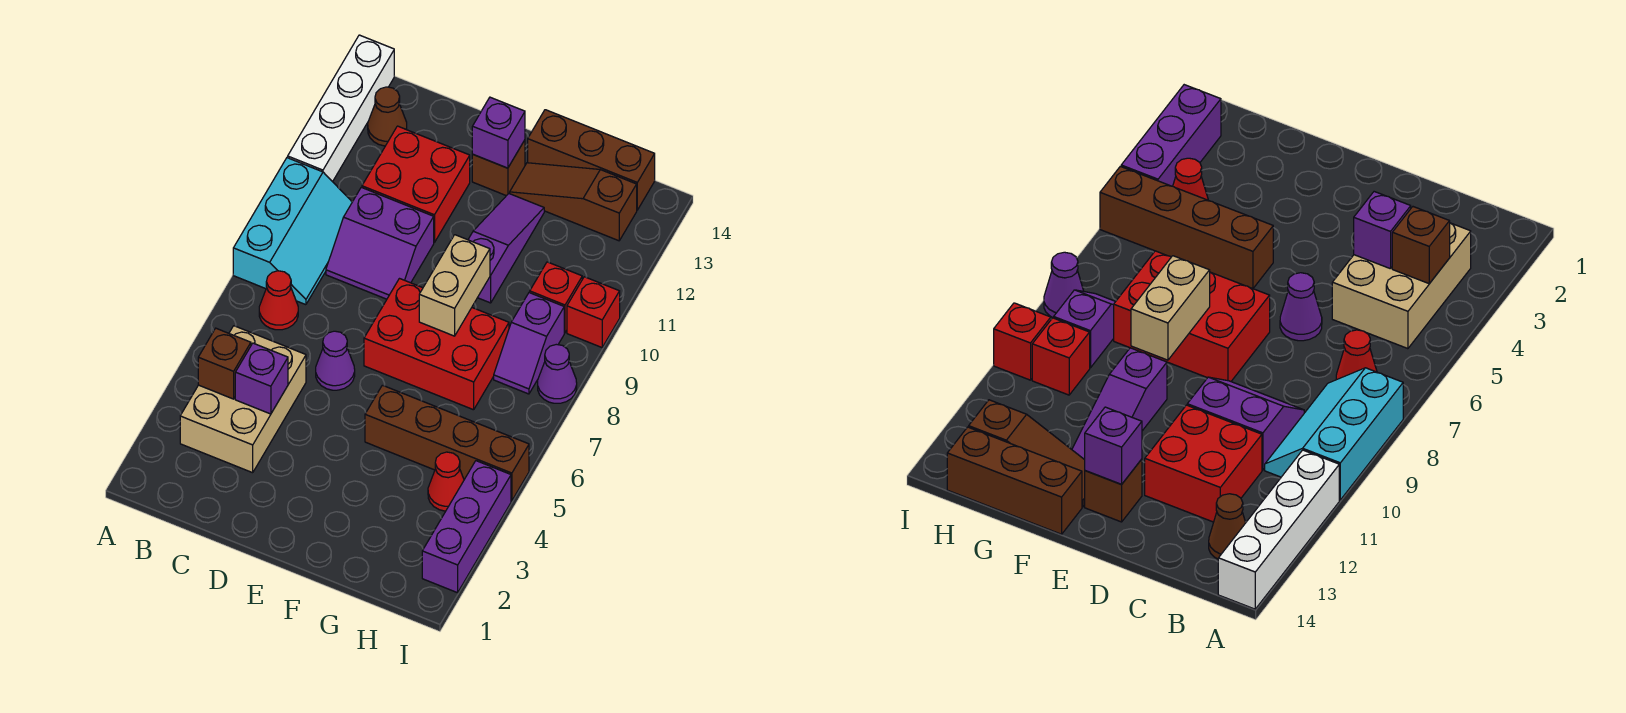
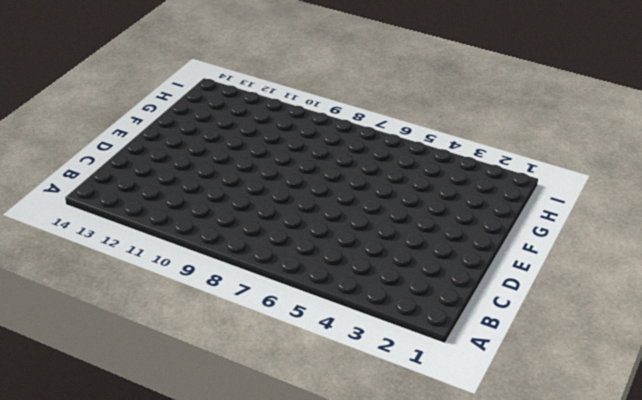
none -> cyan 2x3 slope [233,158,352,305]
none -> white 1x4 brick [288,35,394,182]
none -> tan 2x3 brick [180,326,306,473]

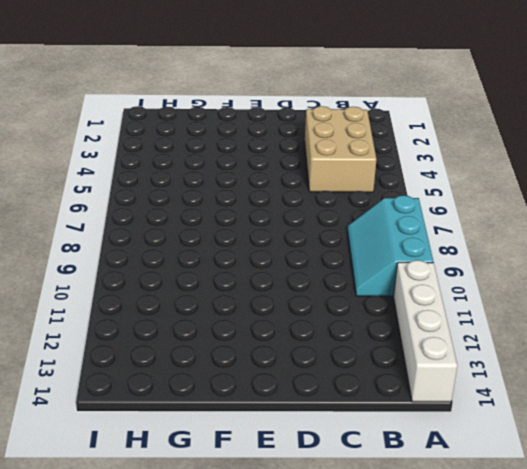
none -> red 1x1 cone [259,271,298,330]
none -> brown 1x1 cone [368,87,407,146]
none -> purple 2x2 slope [326,187,434,299]

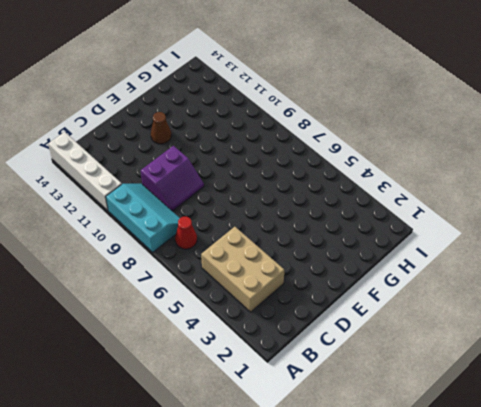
brown 1x1 cone [151,112,171,144] -> brown 1x1 cone moved to [368,87,407,146]
none -> red 2x2 brick [362,126,470,243]
none -> purple 1x1 cone [316,331,355,390]
none -> red 2x3 brick [364,279,509,410]

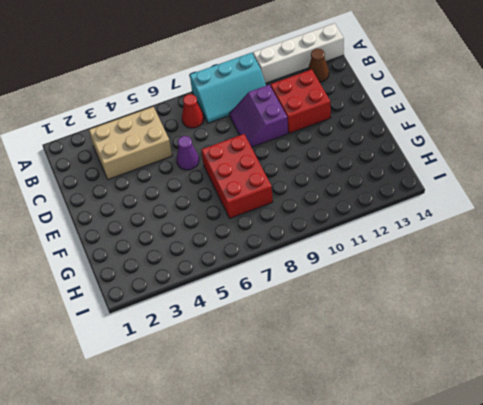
none -> brown 1x1 brick [472,140,525,196]
none -> brown 1x4 brick [365,385,529,501]
none -> purple 1x3 slope [468,194,544,303]

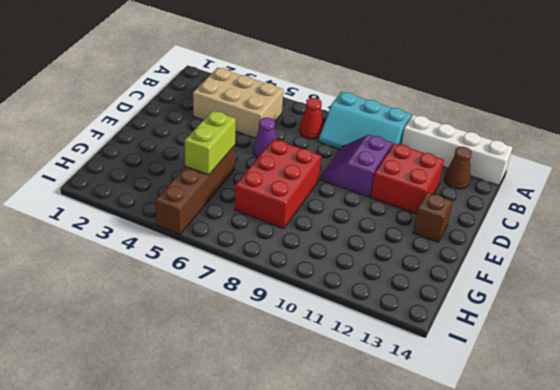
lime 1x2 brick [185,111,236,175] -> none
none -> purple 1x3 slope [468,194,544,303]
none -> brown 1x3 slope [510,163,637,241]
none -> brown 1x3 brick [528,110,655,210]

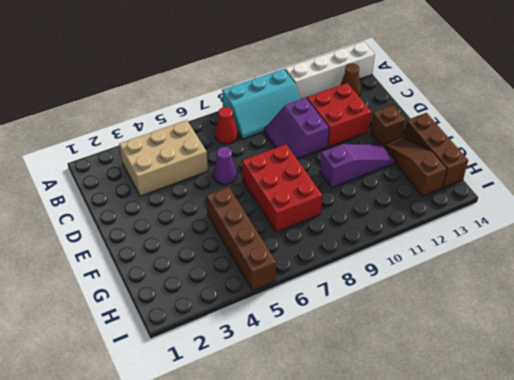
none -> red 1x1 cone [428,452,464,511]
none -> purple 1x2 slope [494,293,564,394]
none -> red 1x1 brick [530,262,582,333]

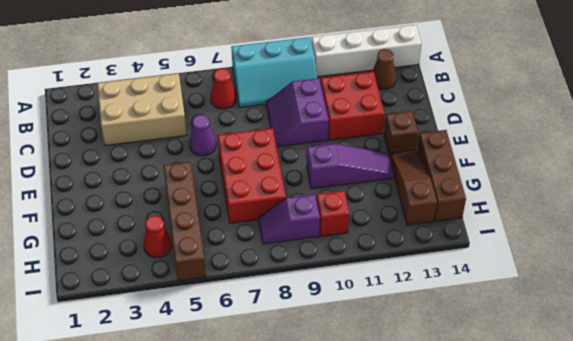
none -> purple 1x3 brick [422,461,511,593]
none -> purple 1x1 cone [538,344,577,403]
none -> red 1x1 brick [567,277,620,347]

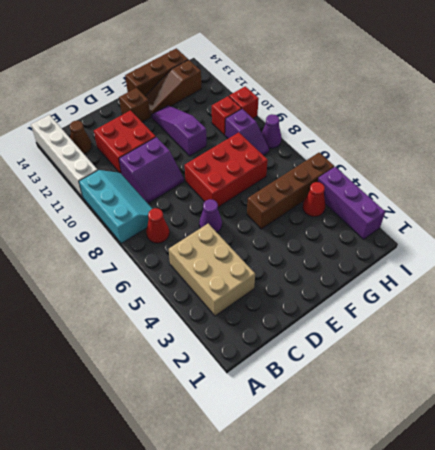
none -> brown 1x1 brick [198,328,251,399]
none -> purple 1x1 brick [235,343,288,414]
none -> purple 1x1 brick [472,97,525,168]

